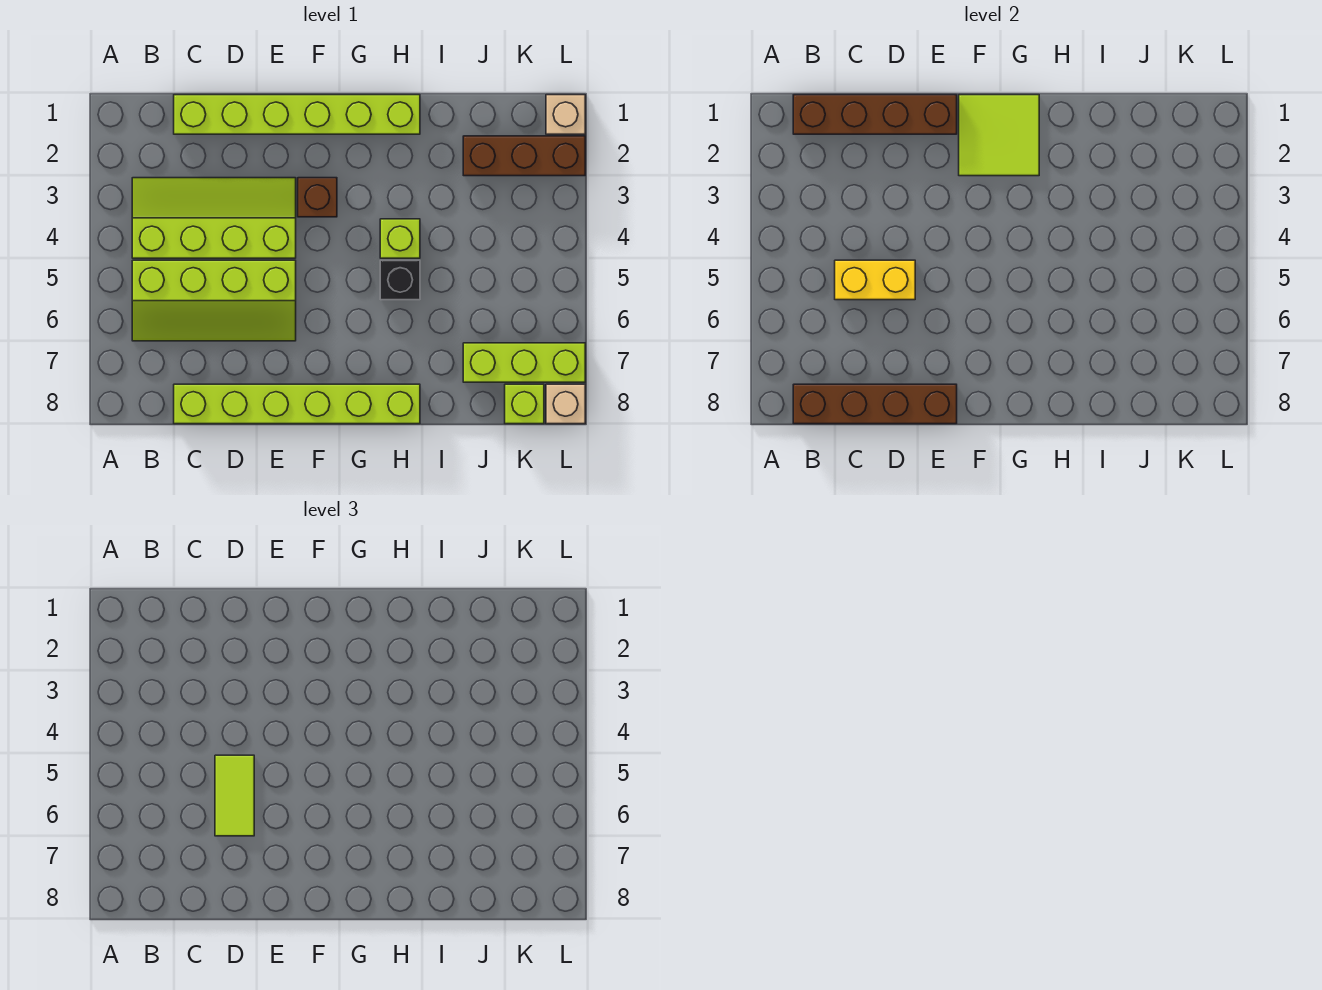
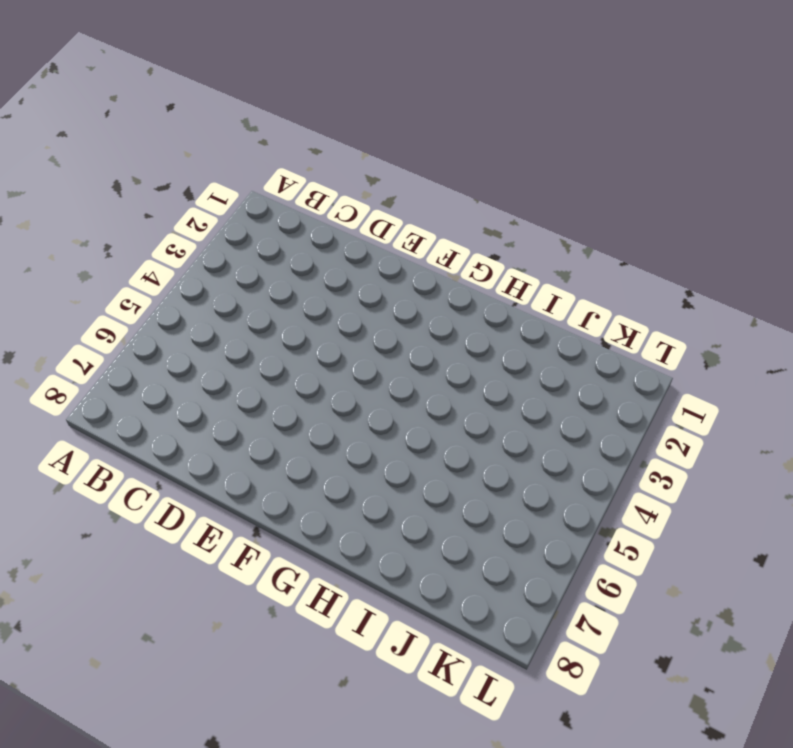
none -> lime 2x4 slope [132,178,296,258]
none -> lime 2x4 slope [132,260,296,341]
none -> lime 1x6 brick [174,95,420,134]

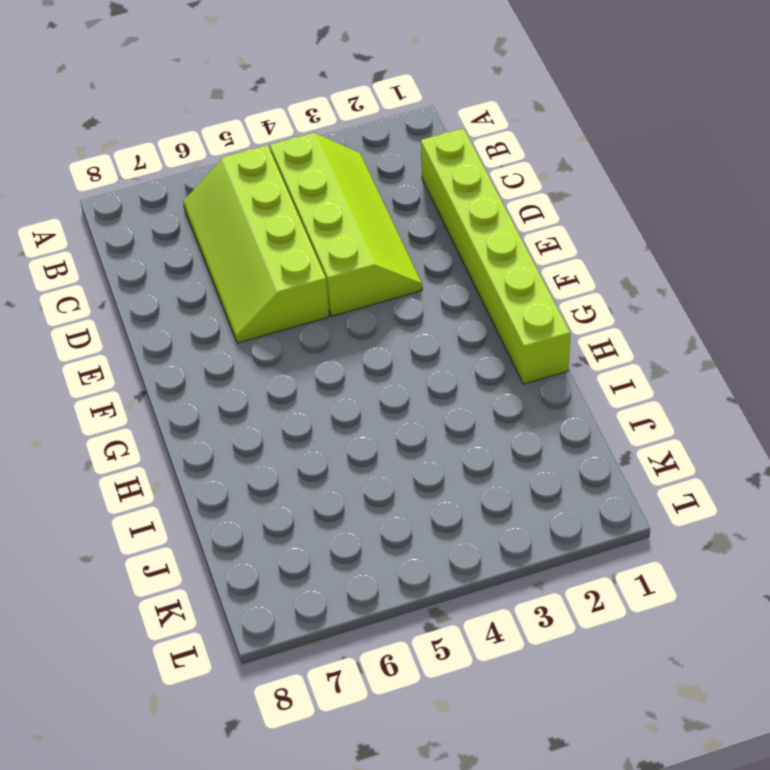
none -> lime 1x6 brick [174,384,420,424]
none -> brown 1x1 brick [298,178,337,217]
none -> lime 1x1 brick [380,219,420,258]

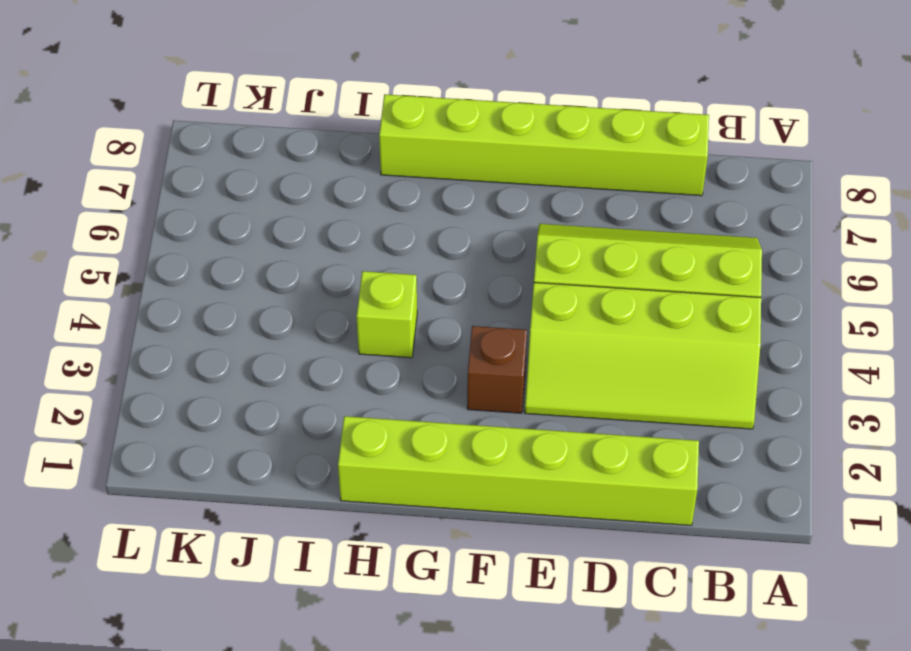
none -> black 1x1 brick [380,260,420,300]
none -> brown 1x3 brick [463,136,585,176]
none -> lime 1x3 brick [463,343,585,382]

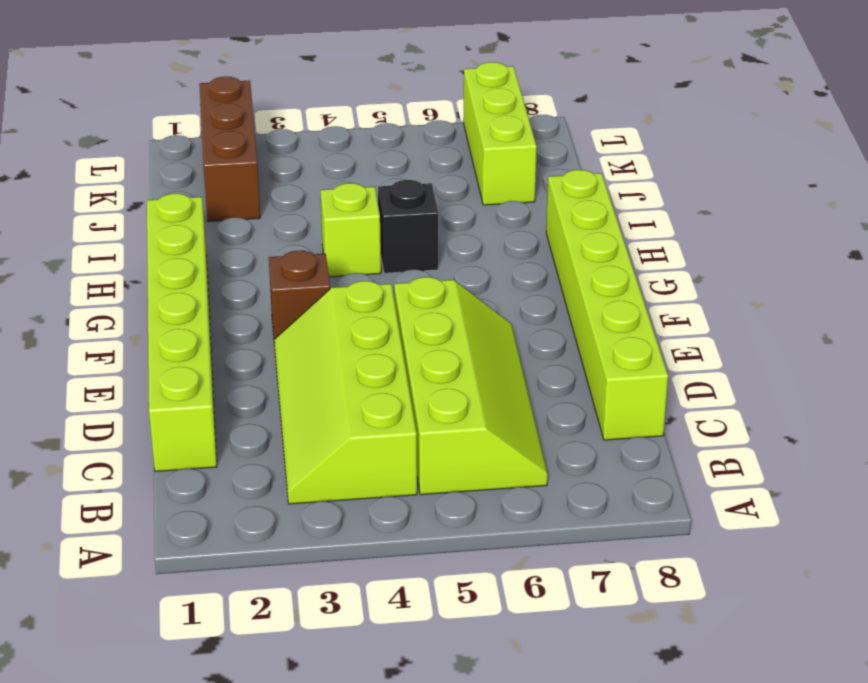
none -> lime 1x1 brick [505,384,544,424]
none -> tan 1x1 brick [546,95,585,134]
none -> tan 1x1 brick [546,384,585,424]

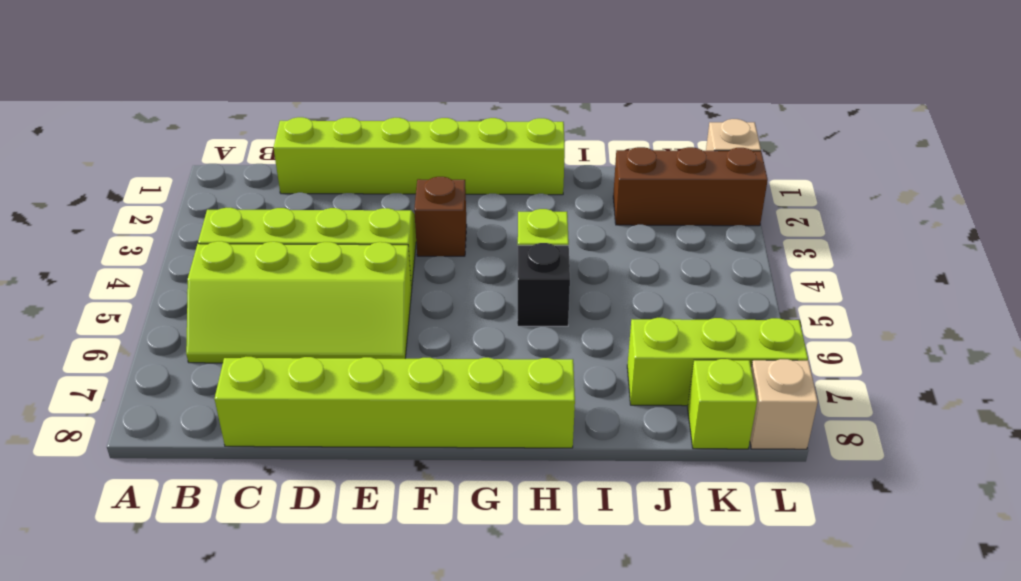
none -> brown 1x4 brick [793,95,957,134]
none -> brown 1x4 brick [793,384,957,424]
none -> yellow 1x2 brick [835,260,915,300]

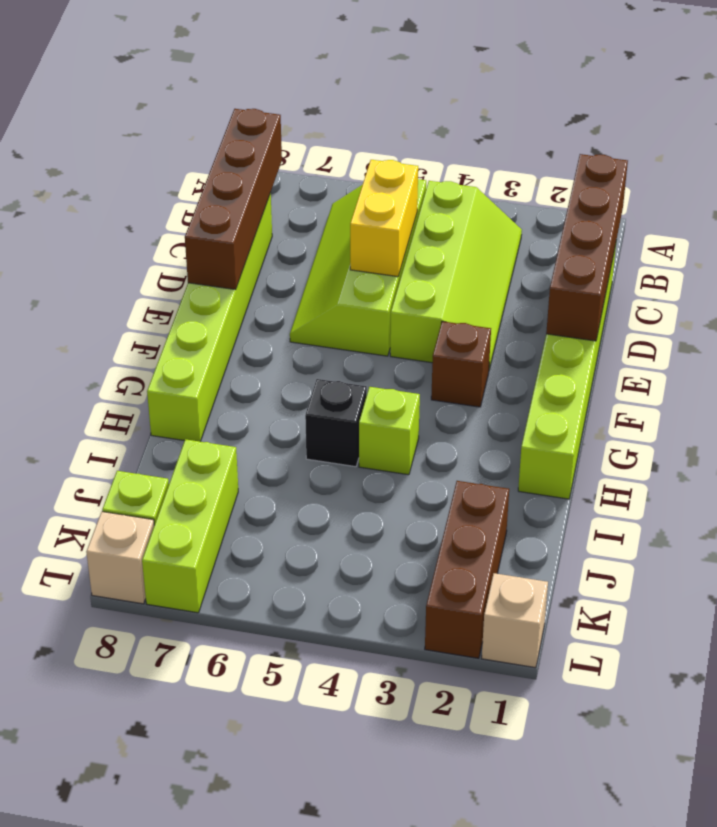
none -> lime 2x2 tile [959,95,1039,176]
none -> lime 1x2 tile [215,755,254,836]

